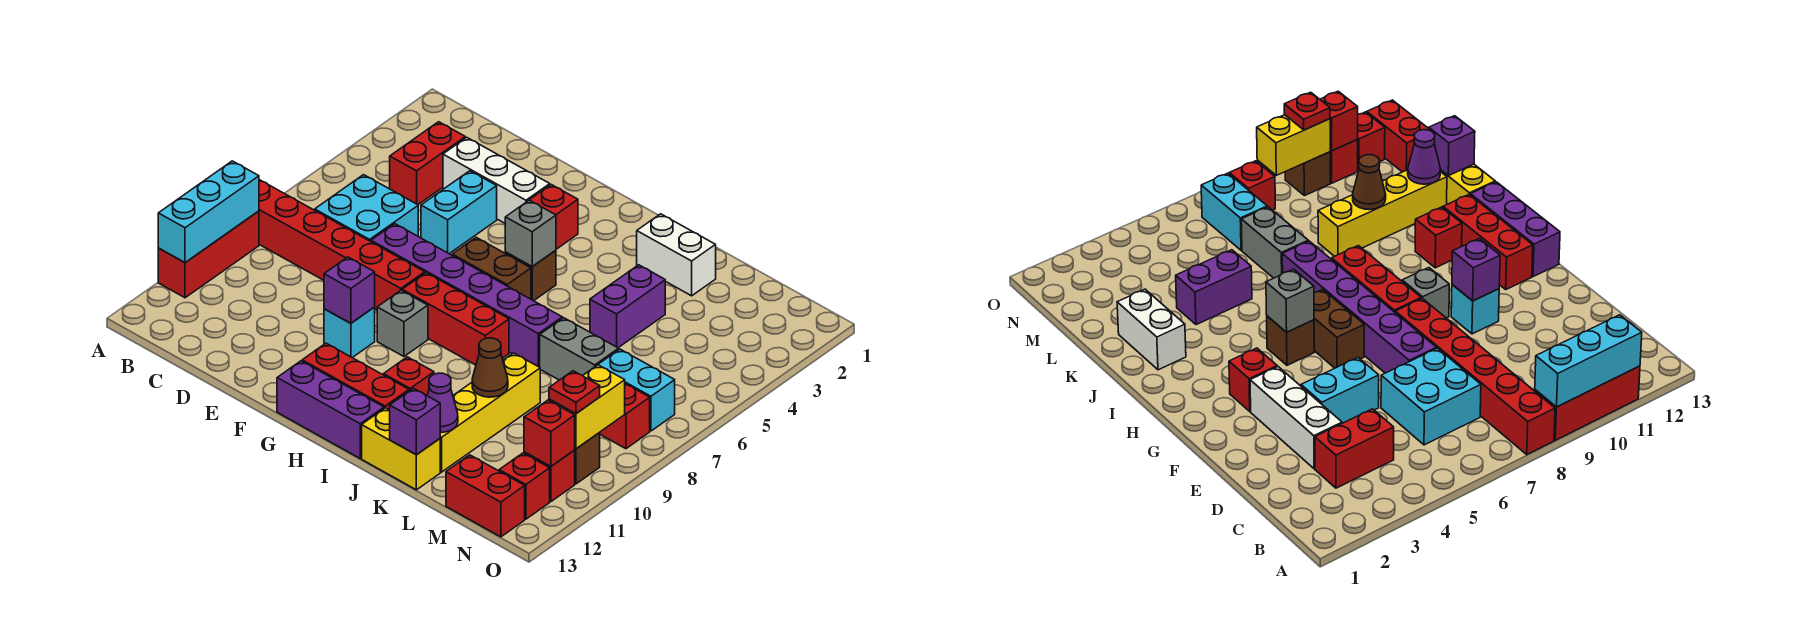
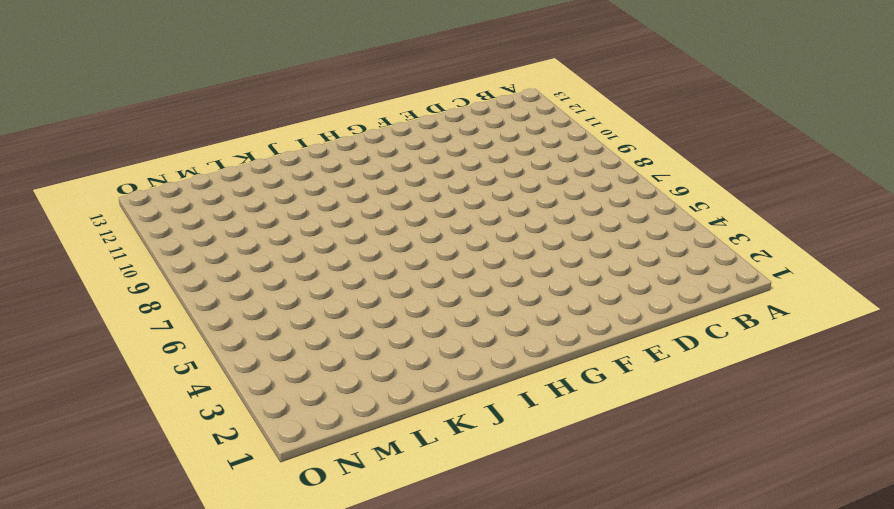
none -> red 1x6 brick [259,180,425,310]
none -> red 1x3 brick [158,211,259,298]
none -> red 1x2 brick [390,122,465,205]
none -> cyan 2x2 brick [315,175,418,242]

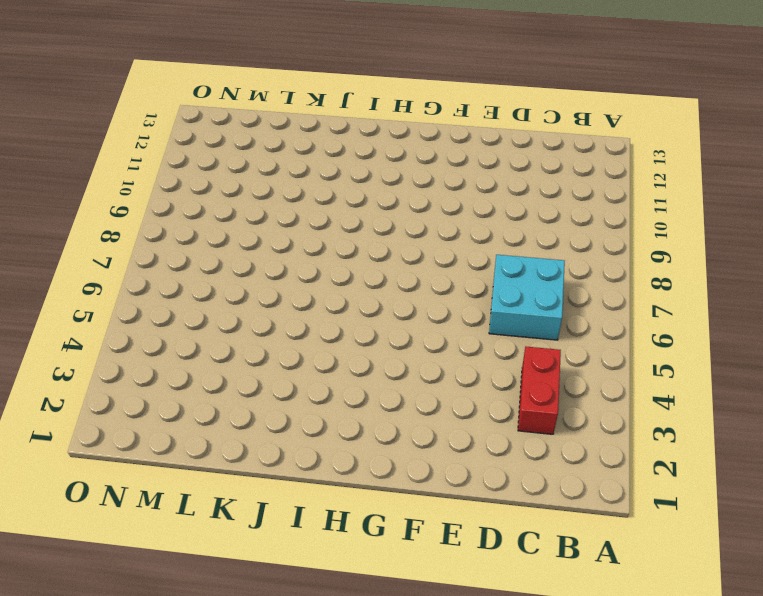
none -> red 1x6 brick [259,180,425,310]
none -> red 1x3 brick [158,211,259,298]
none -> white 1x3 brick [443,137,550,223]
none -> cyan 1x2 brick [421,171,497,254]

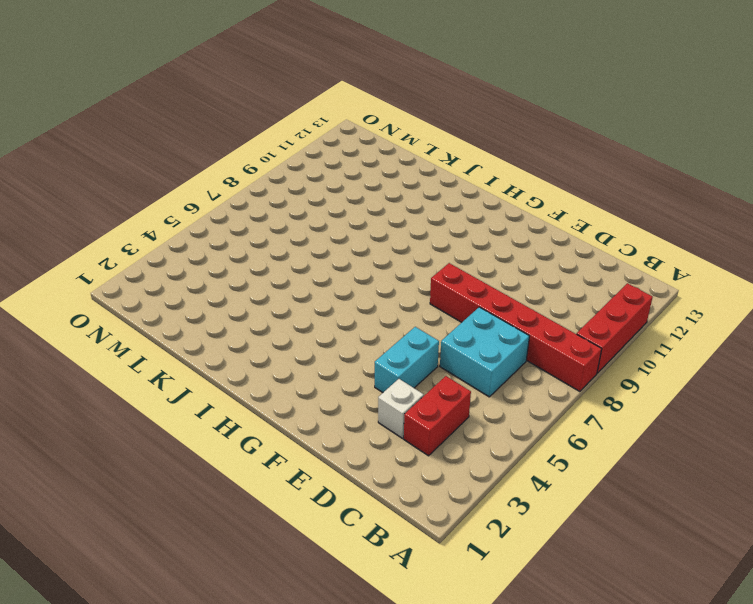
white 1x1 brick [378,379,424,438] -> white 1x3 brick [443,137,550,223]
none -> purple 1x6 brick [371,224,562,367]
none -> cyan 1x1 brick [324,307,375,358]
none -> red 1x1 brick [528,185,578,249]
none -> brown 1x2 brick [452,237,531,299]

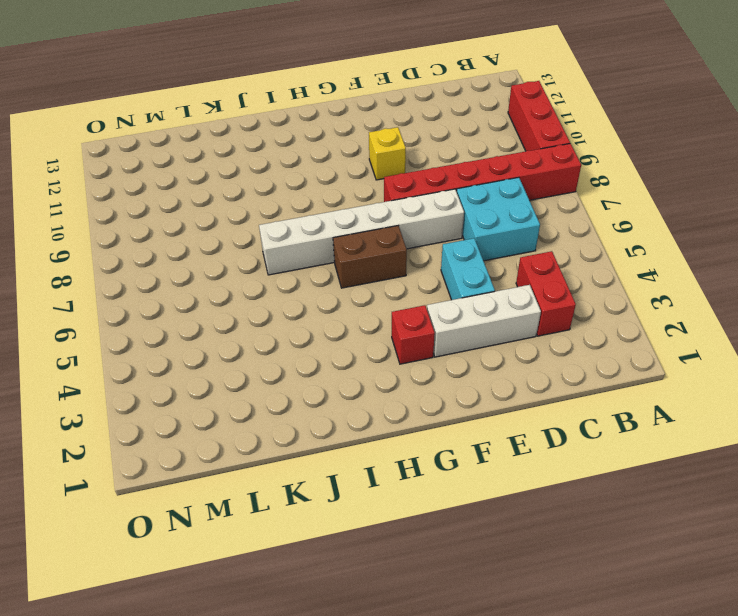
white 1x6 brick [259,189,464,275] -> purple 1x6 brick [371,224,562,367]
yellow 1x1 brick [369,127,406,180] -> cyan 1x1 brick [324,307,375,358]
none -> red 1x3 brick [402,273,509,365]
none -> grey 1x1 brick [377,290,428,356]
none -> red 1x3 brick [302,343,409,410]
none -> purple 1x3 brick [277,361,384,458]

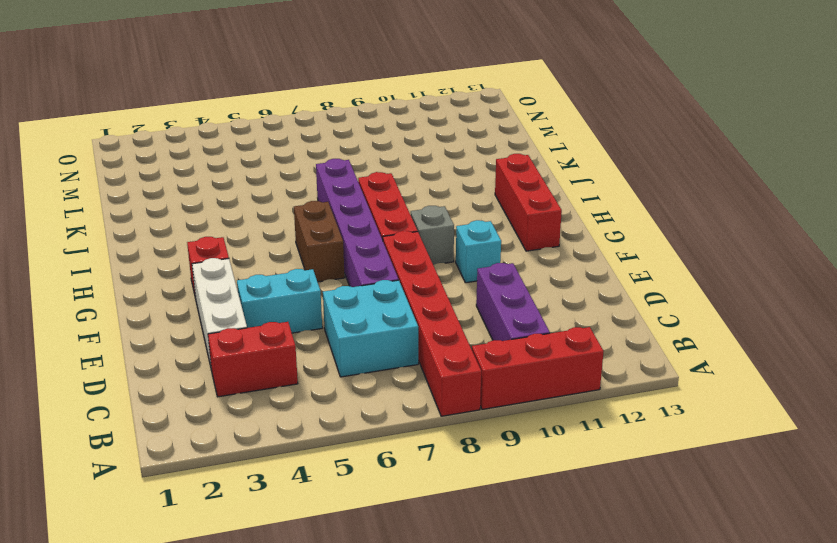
purple 1x3 brick [476,263,550,341] -> purple 1x3 brick moved to [277,361,384,458]
none -> brown 1x1 brick [505,250,556,301]
none -> red 1x1 brick [383,357,434,395]
none -> white 1x2 brick [637,214,716,296]
none -> yellow 1x2 brick [362,408,440,490]

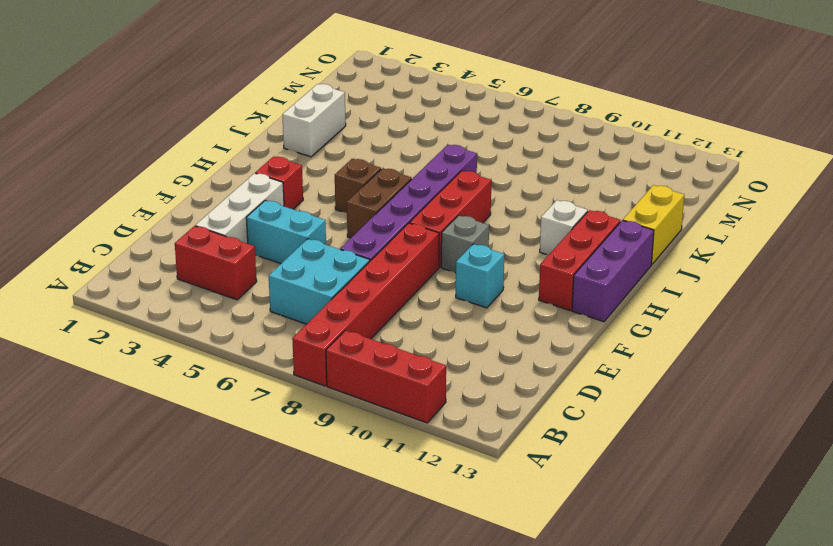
white 1x1 brick [540,200,588,255] -> red 1x1 brick [383,357,434,395]
none -> purple 1x2 brick [590,265,665,348]
none -> grey 1x2 brick [540,318,619,380]
none -> yellow 1x4 brick [440,353,540,472]
none -> cyan 1x2 brick [598,349,675,431]

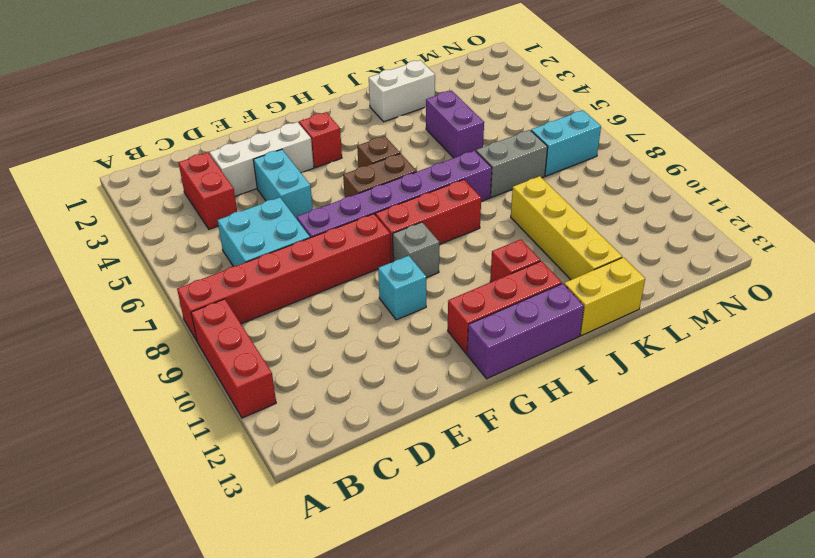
none -> red 1x2 brick [446,455,525,537]
none -> red 1x1 brick [599,384,650,449]
none -> brown 1x1 brick [575,433,600,484]
none -> red 1x1 brick [524,450,575,502]

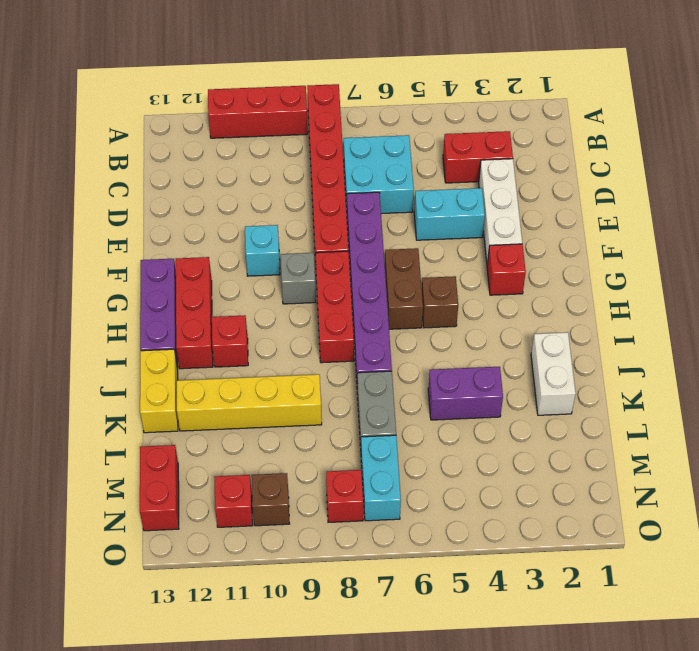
none -> red 1x1 brick [499,453,550,519]
none -> cyan 1x3 brick [158,161,259,263]
none -> purple 1x1 brick [324,257,375,323]
none -> grey 1x1 brick [505,200,556,266]

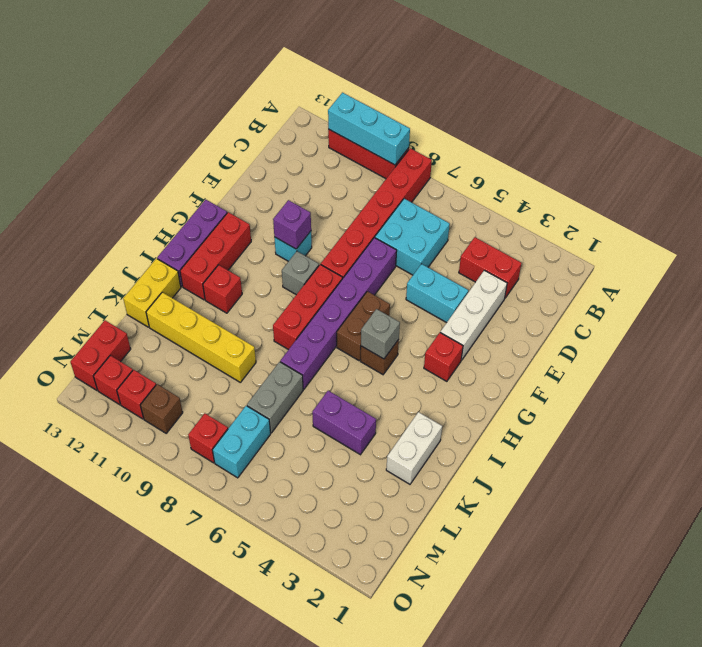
none -> brown 1x1 cone [472,338,508,397]
none -> purple 1x1 cone [427,373,458,432]
none -> purple 1x1 brick [390,388,440,455]
none -> yellow 1x2 brick [549,365,625,449]

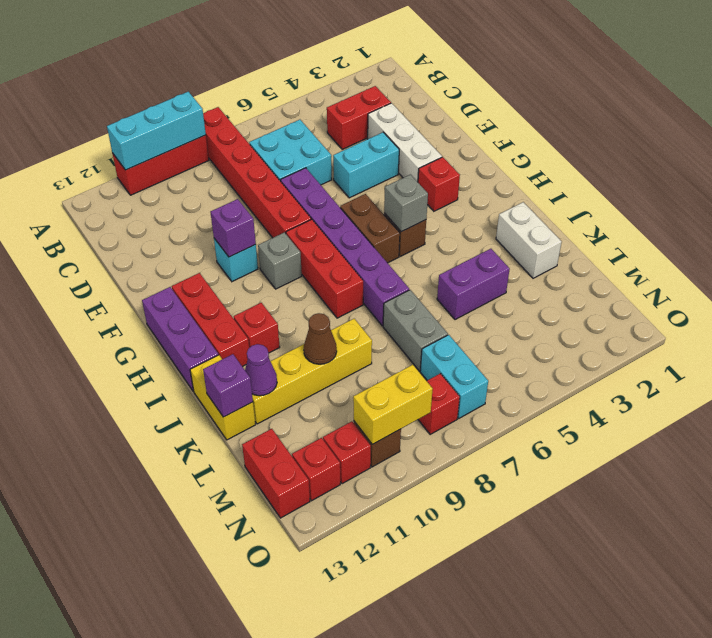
none -> red 1x1 brick [524,400,575,467]
none -> red 1x1 plate [549,371,600,414]

